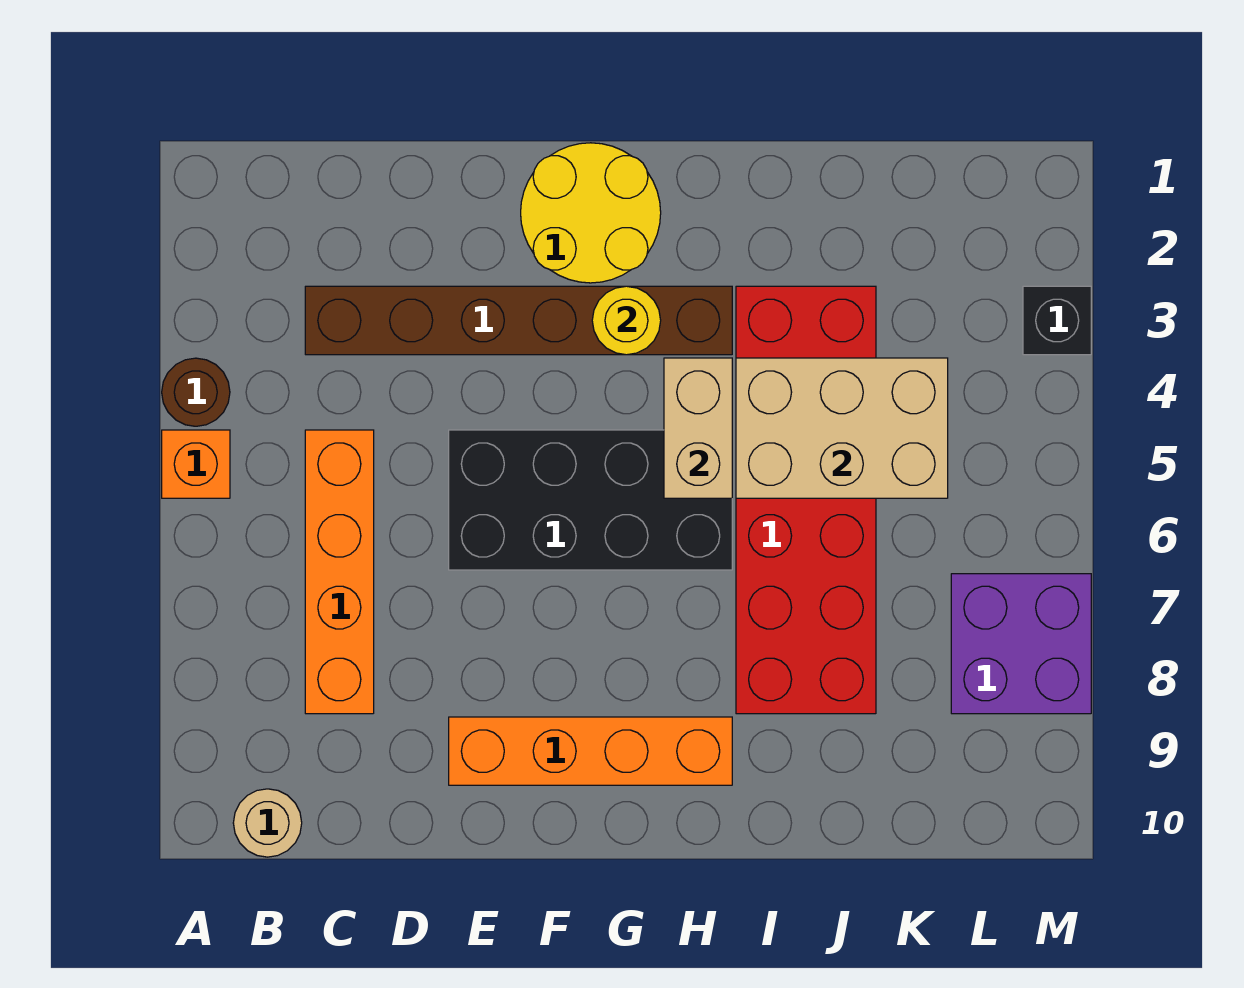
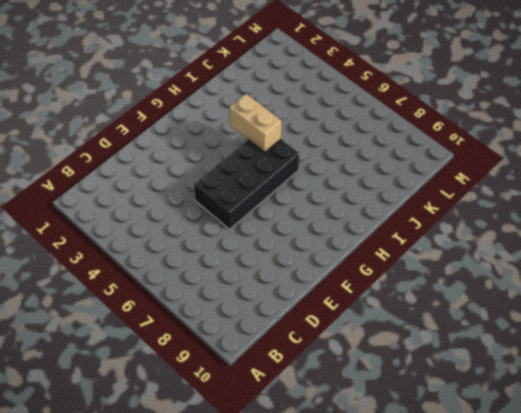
none -> brown 1x1 round brick [162,358,230,426]
none -> orange 1x1 brick [162,430,230,498]
none -> tan 1x1 round brick [233,789,302,857]

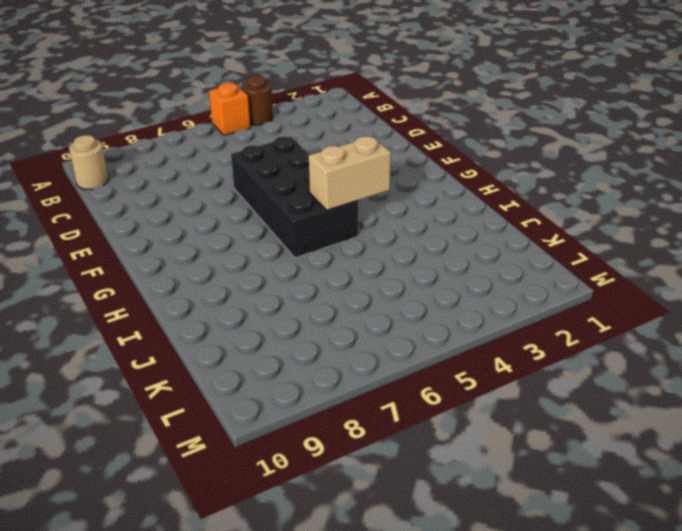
none -> brown 1x6 brick [305,286,732,355]
none -> orange 1x4 brick [305,430,374,714]
none -> orange 1x4 brick [449,717,732,785]

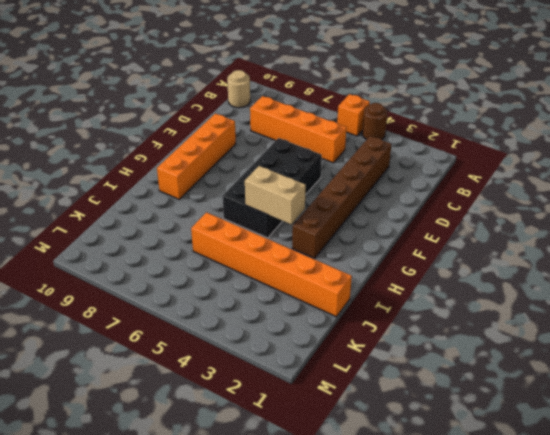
orange 1x6 brick [191,212,352,317] -> red 2x6 brick [736,286,876,714]
none -> yellow 2x2 round brick [521,143,661,283]
none -> purple 2x2 brick [951,574,1091,714]
none -> black 1x1 brick [1023,286,1091,355]

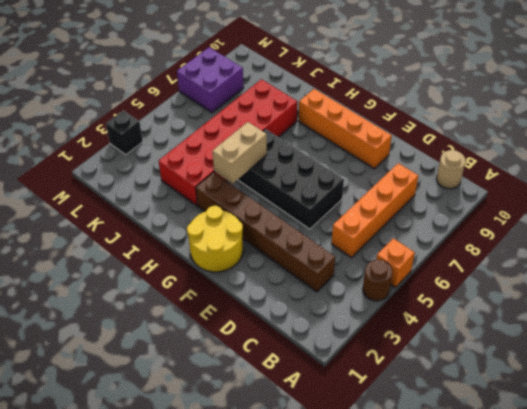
none -> yellow 1x1 round brick [592,286,661,355]
none -> tan 2x3 brick [736,358,948,498]

